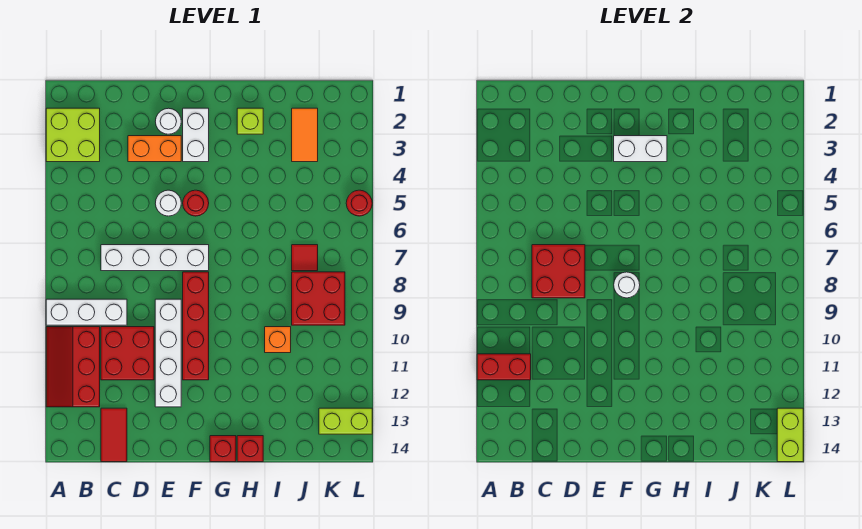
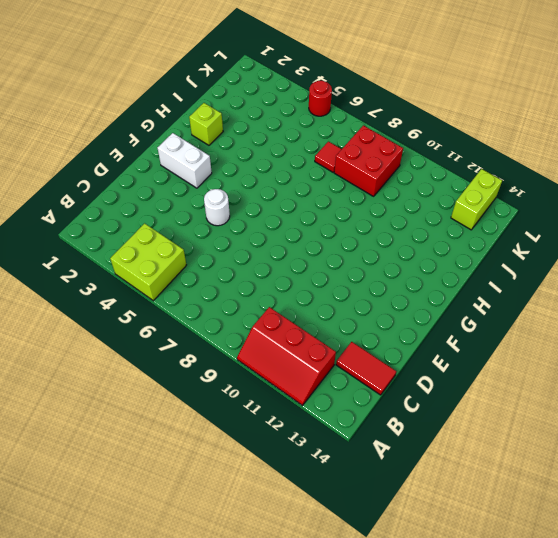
lime 2x2 brick [110,223,186,301] -> lime 2x2 brick moved to [46,108,100,162]
none -> white 1x3 brick [46,299,127,325]
none -> white 1x4 brick [101,245,209,271]
none -> red 2x2 brick [101,327,154,380]

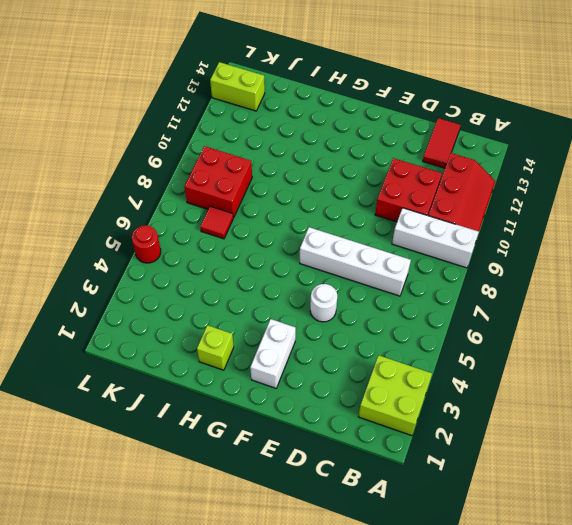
none -> orange 1x2 brick [128,136,181,162]
none -> white 1x1 round brick [155,108,181,134]
none -> white 1x4 brick [155,299,181,407]

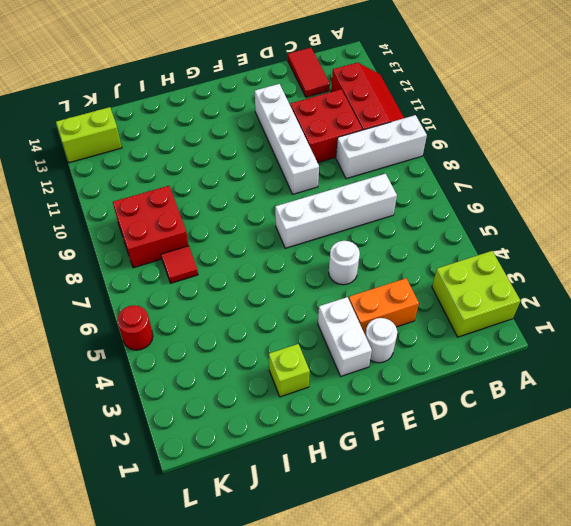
none -> red 1x1 round brick [183,190,209,216]
none -> red 1x4 brick [183,272,209,380]
none -> red 1x1 brick [210,436,236,462]

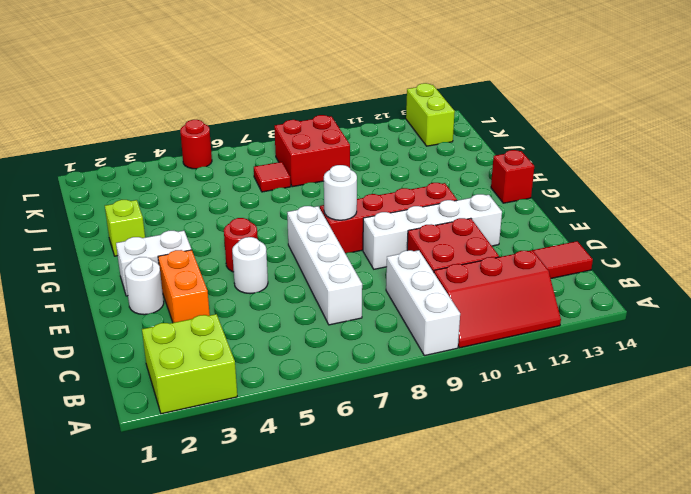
none -> red 1x1 brick [237,436,263,462]
none -> orange 1x1 brick [265,327,291,353]
none -> orange 1x2 tile [292,108,318,162]

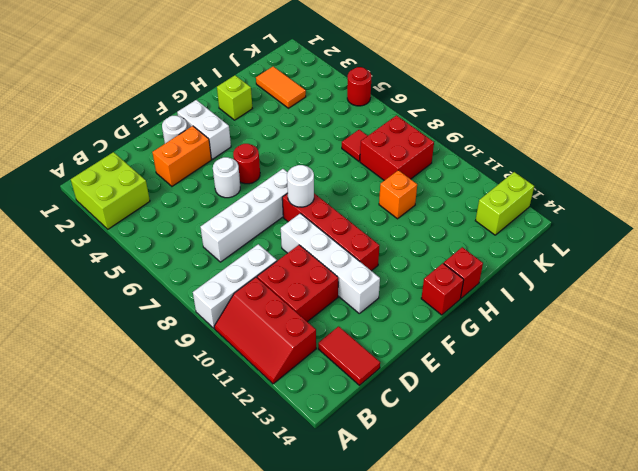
none -> red 1x2 brick [477,354,531,380]
none -> red 2x2 brick [532,245,585,298]
none -> white 1x2 brick [614,136,667,162]

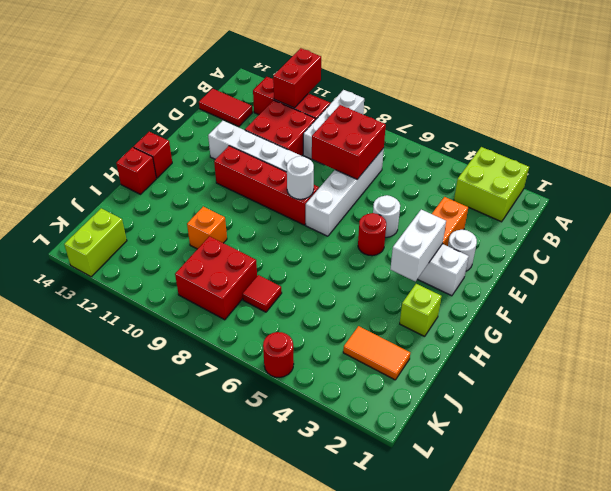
none -> lime 1x2 brick [777,408,803,462]

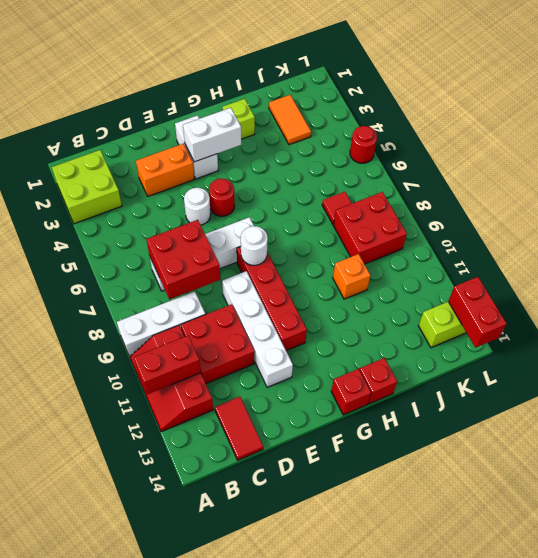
red 1x2 brick [448,277,507,348] -> lime 1x2 brick [777,408,803,462]
none -> white 1x1 round brick [155,108,181,134]

